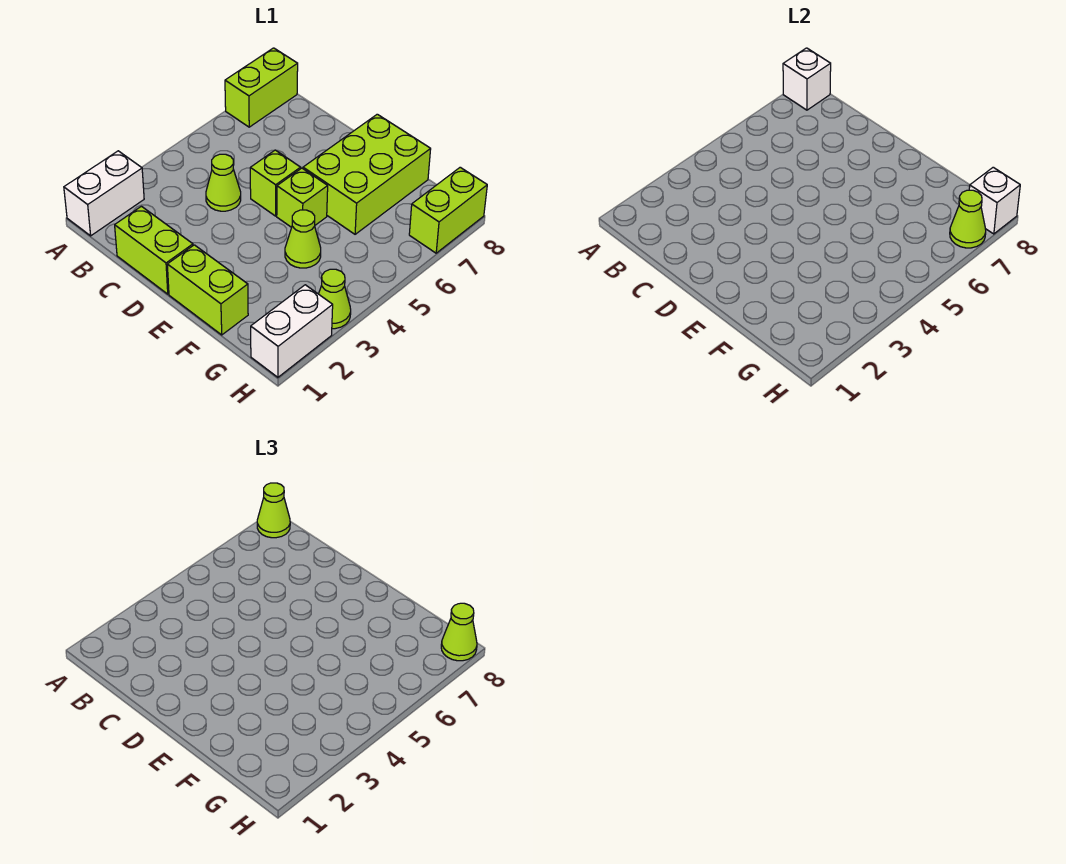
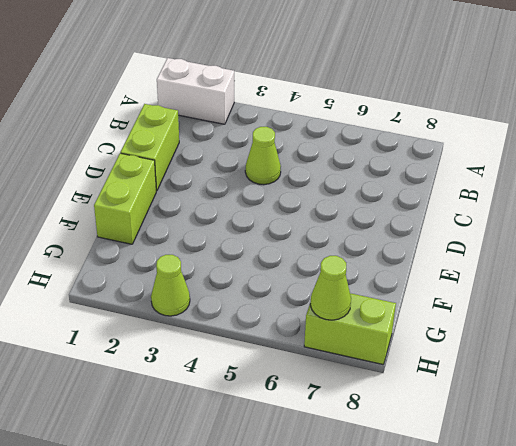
none -> lime 1x2 brick [225,48,298,127]
none -> lime 1x1 brick [250,150,301,216]
none -> lime 1x1 brick [277,168,328,227]

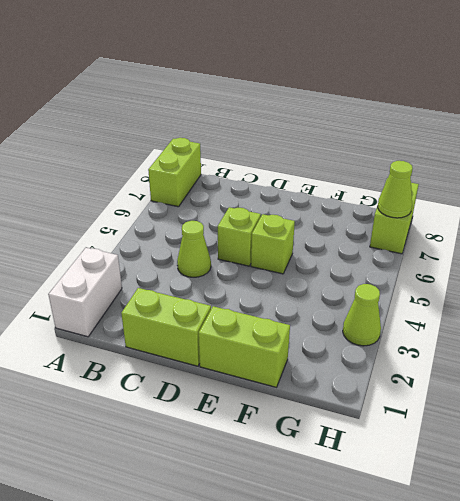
none -> lime 2x3 brick [303,114,431,234]
none -> lime 1x1 cone [285,210,321,268]
none -> white 1x2 brick [251,285,333,377]

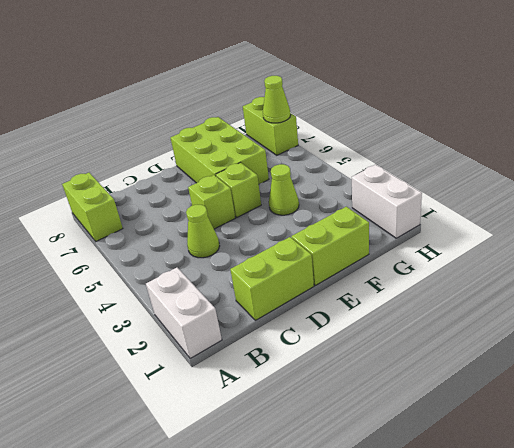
none -> lime 1x1 cone [319,269,351,329]
none -> white 1x1 brick [783,48,831,110]
none -> white 1x1 brick [969,167,1020,234]

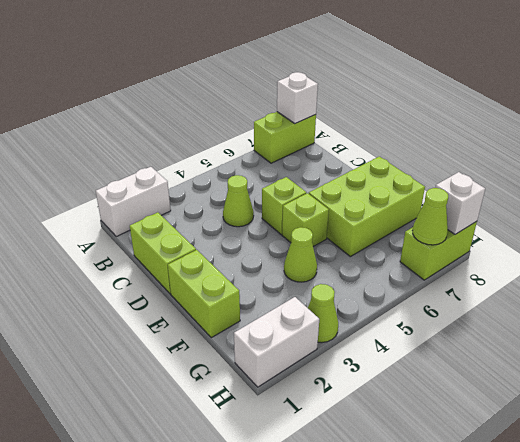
none -> lime 1x1 cone [257,483,290,538]
none -> lime 1x1 cone [441,603,477,661]

